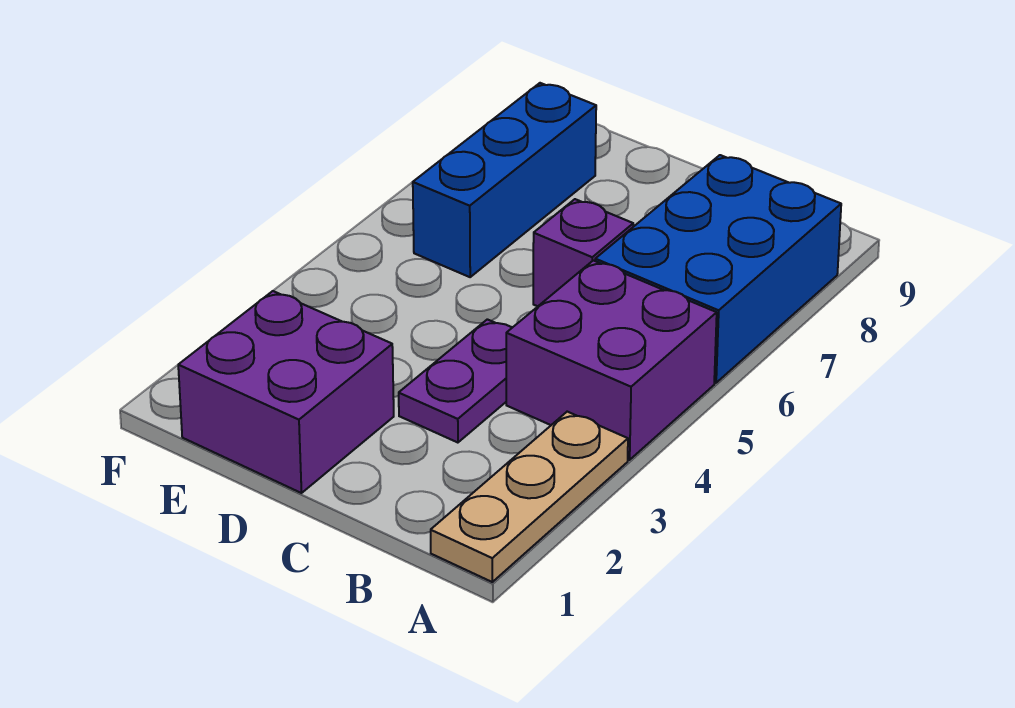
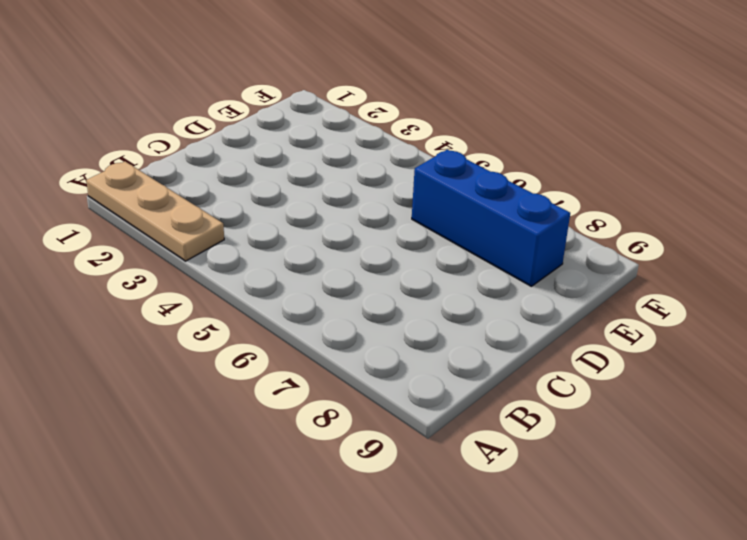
none -> purple 2x2 brick [506,260,717,460]
none -> blue 2x3 brick [595,155,841,383]

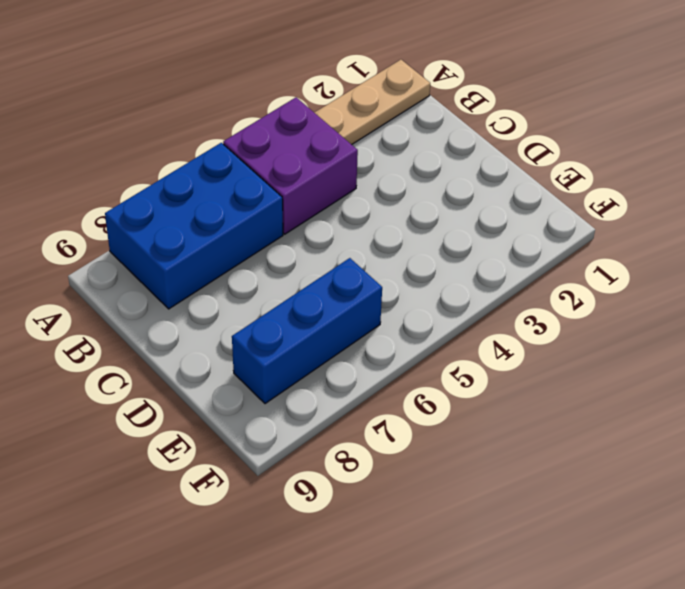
none -> purple 1x2 plate [399,319,512,443]
none -> purple 1x1 brick [533,199,633,306]

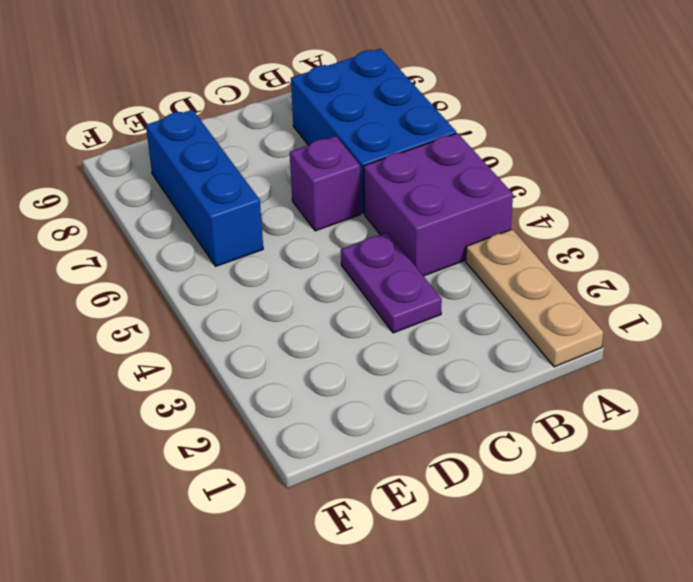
none -> purple 2x2 brick [178,291,394,493]

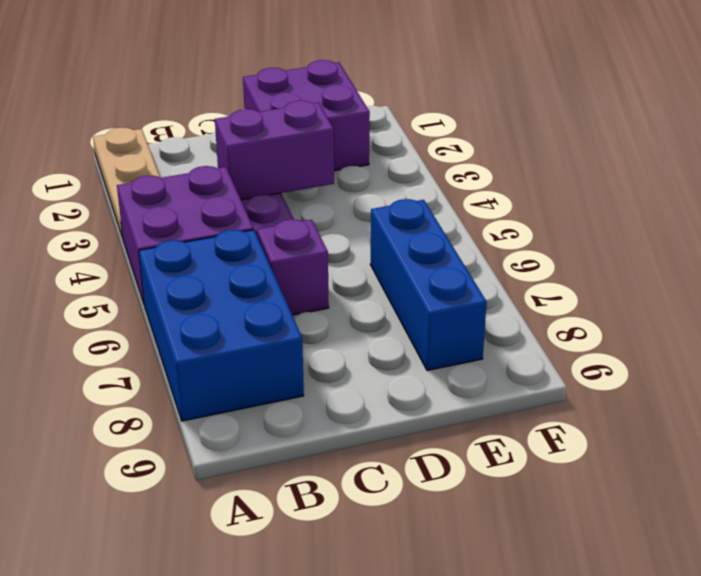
purple 1x2 brick [215,101,334,200] -> none

